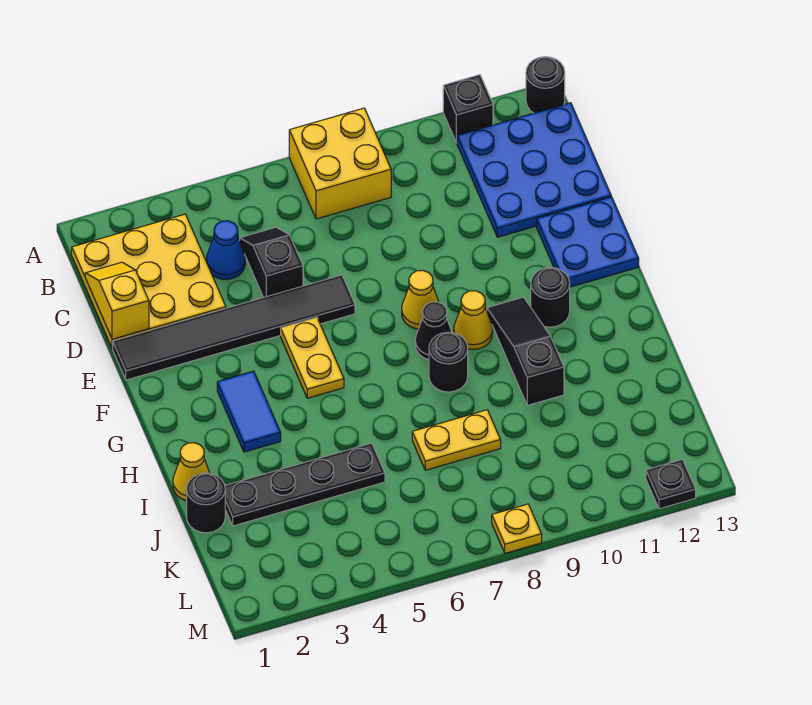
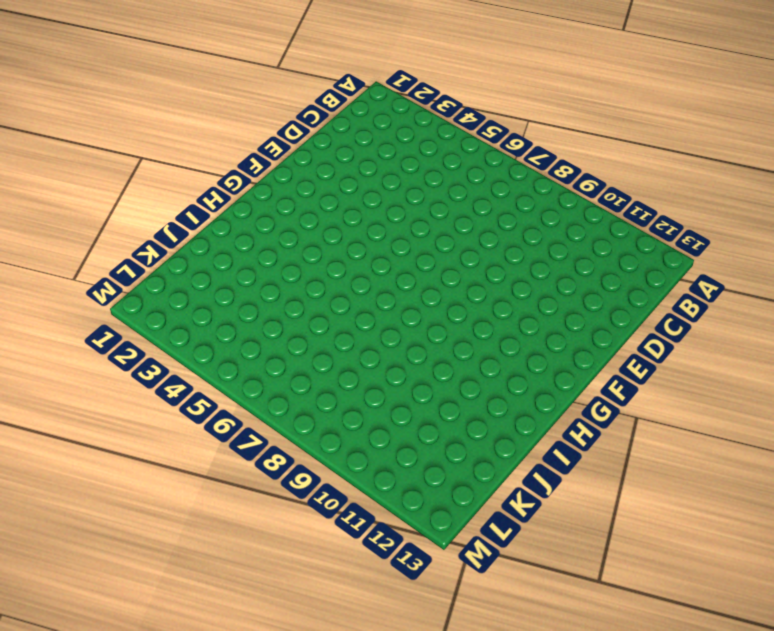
none -> yellow 2x2 brick [289,108,391,219]
none -> black 1x1 brick [443,75,493,143]
none -> black 1x1 round brick [526,57,565,113]

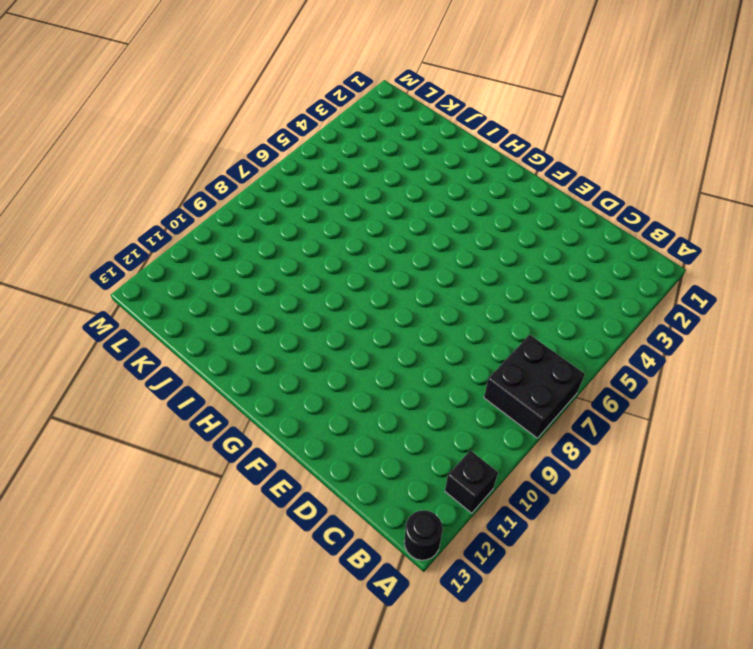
black 2x2 brick [484,335,585,438] -> yellow 2x2 brick [289,108,391,219]
none -> yellow 3x3 plate [72,214,226,349]
none -> blue 3x3 plate [457,103,611,237]
none -> blue 1x1 cone [206,221,245,280]

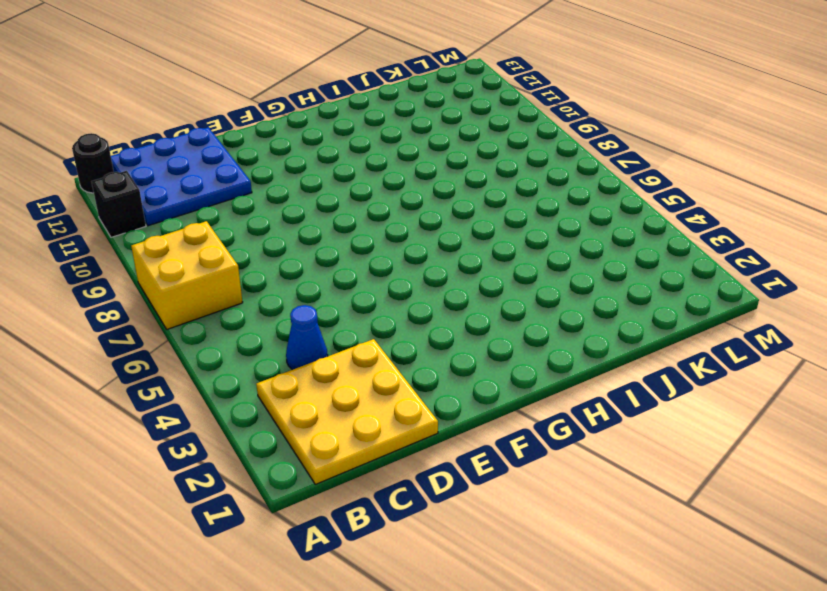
none -> black 1x2 slope [240,227,303,297]
none -> black 1x6 tile [113,275,355,380]
none -> blue 2x2 plate [537,197,639,287]

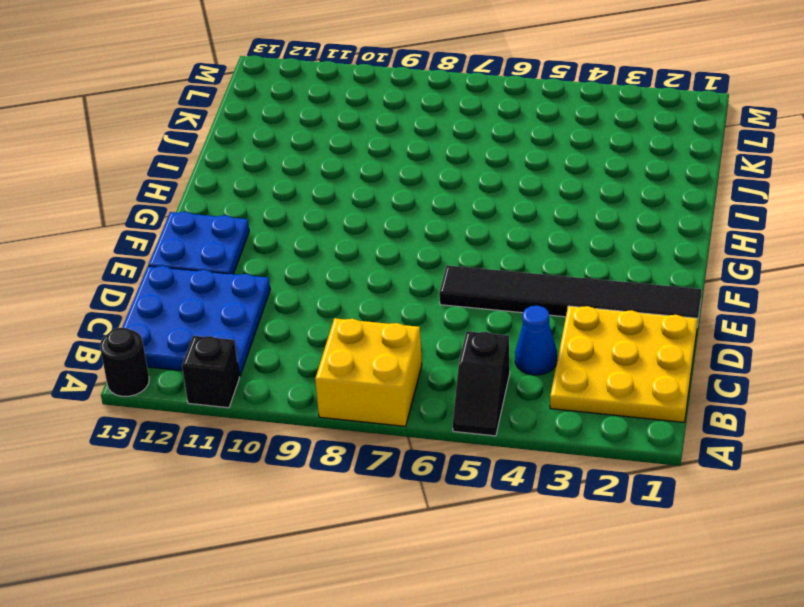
black 1x2 slope [453,331,510,436] -> black 1x2 slope moved to [240,227,303,297]
none -> yellow 1x2 plate [281,318,344,398]
none -> yellow 1x1 cone [402,270,439,329]
none -> blue 1x2 tile [217,371,281,452]

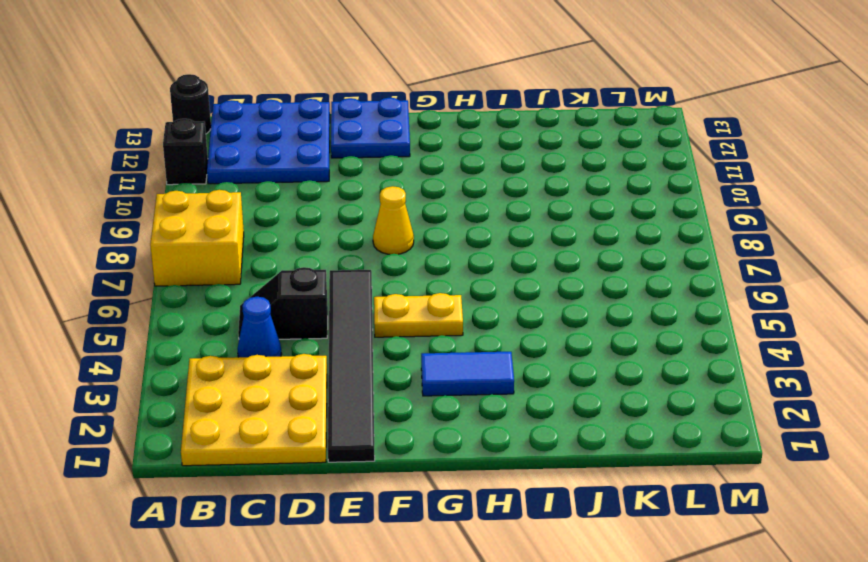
none -> black 1x1 cone [415,302,452,360]
none -> yellow 1x1 cone [454,291,493,350]
none -> black 1x3 slope [487,297,564,405]

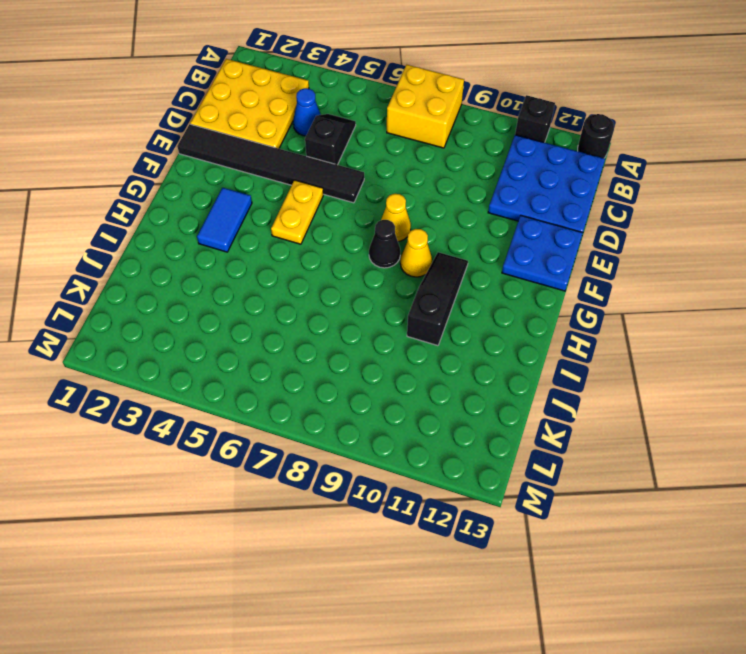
none -> black 1x1 round brick [531,267,570,327]
none -> black 1x1 round brick [429,332,468,392]
none -> yellow 1x1 cone [173,443,209,501]

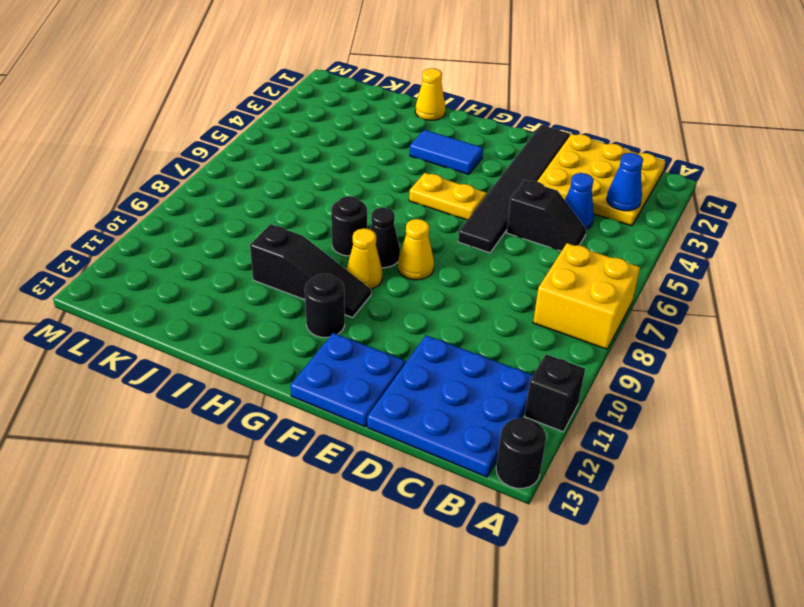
blue 1x1 cone [607,153,643,211] -> none
none -> black 1x1 round brick [187,473,225,533]
none -> black 1x4 plate [225,443,385,526]
none -> yellow 1x2 plate [412,410,501,470]

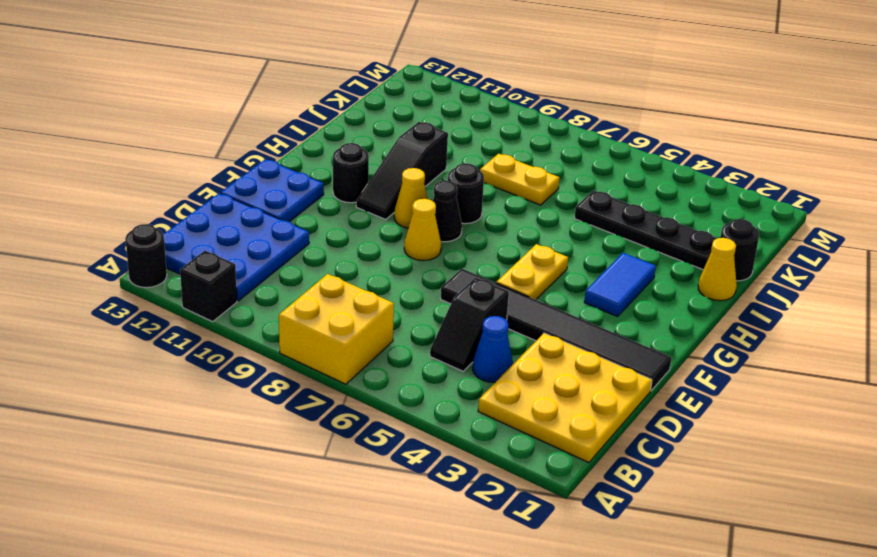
none -> yellow 1x1 plate [492,504,542,553]
none -> black 1x1 plate [646,459,696,509]
none -> yellow 1x2 slope [85,262,149,339]

